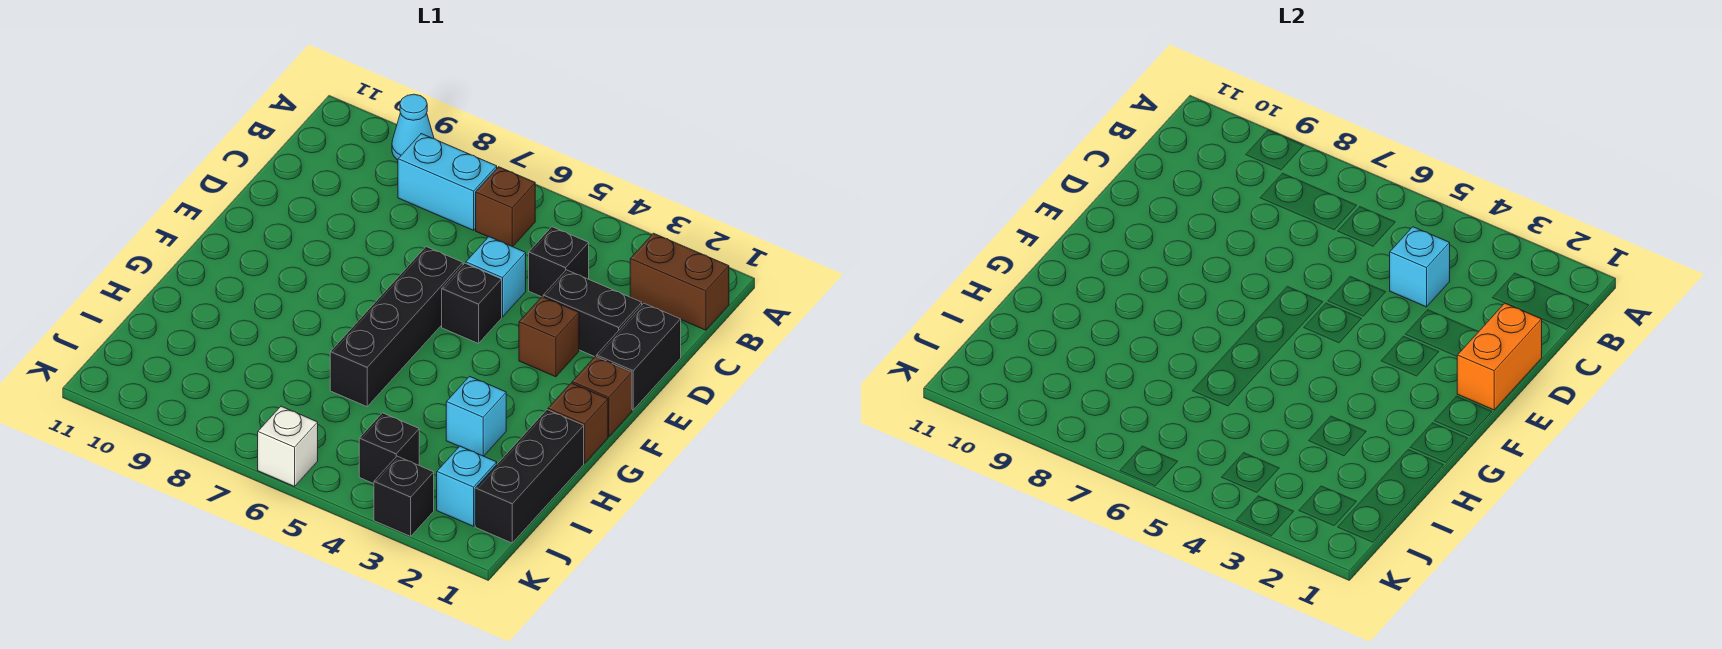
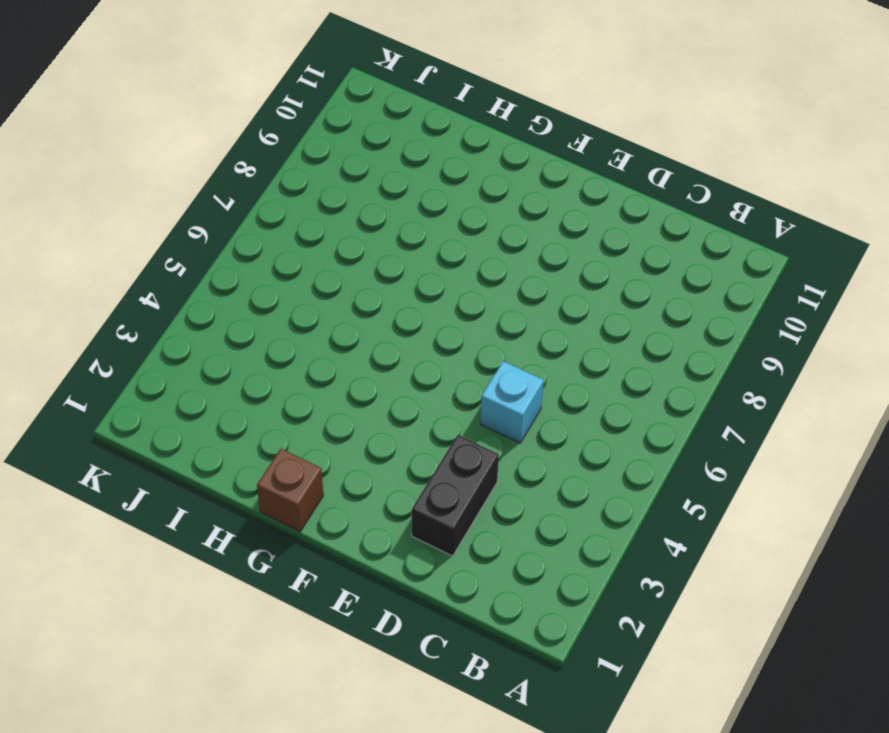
none -> cyan 1x1 cone [392,94,434,160]
none -> brown 1x2 brick [630,233,729,330]
none -> brown 1x1 brick [476,167,535,247]

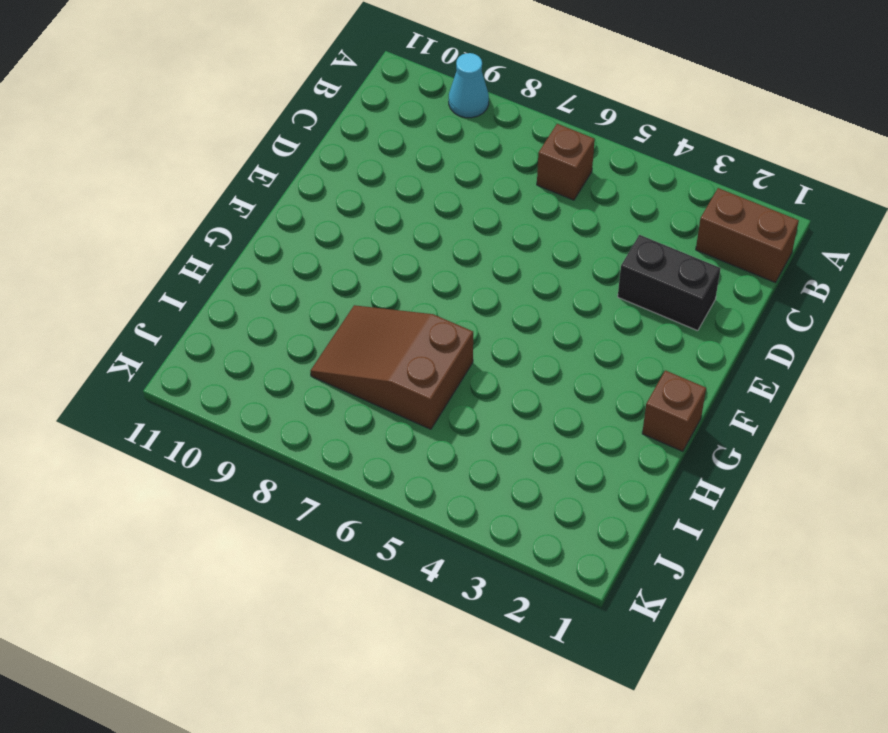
brown 2x3 slope [311,305,473,429] -> black 1x4 brick [330,247,463,407]
none -> cyan 1x2 brick [398,134,497,230]
none -> black 1x1 brick [529,227,589,297]
none -> black 1x2 brick [596,303,681,410]

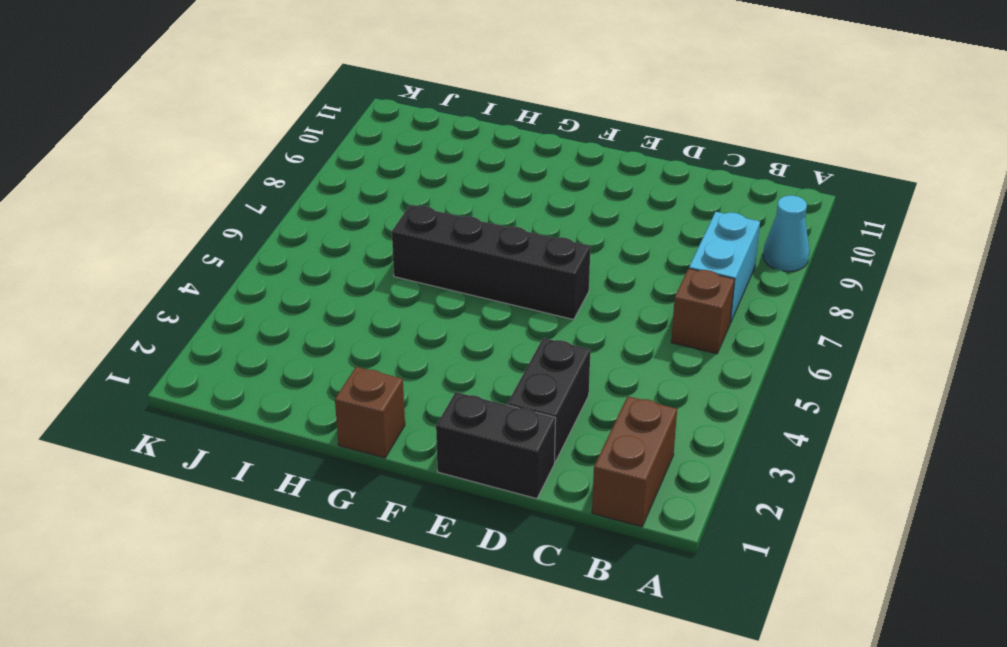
none -> black 1x1 brick [529,227,589,297]
none -> cyan 1x1 brick [466,237,526,317]
none -> brown 1x1 brick [519,297,579,377]

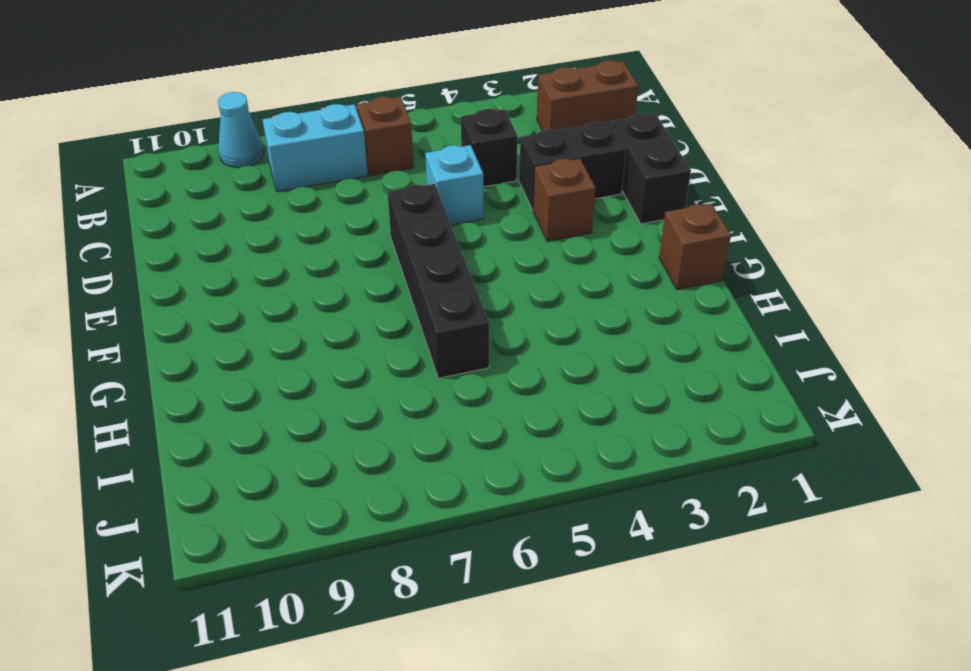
none -> black 1x1 brick [442,263,502,344]
none -> brown 1x1 brick [572,356,632,437]
none -> black 1x3 brick [475,410,584,543]

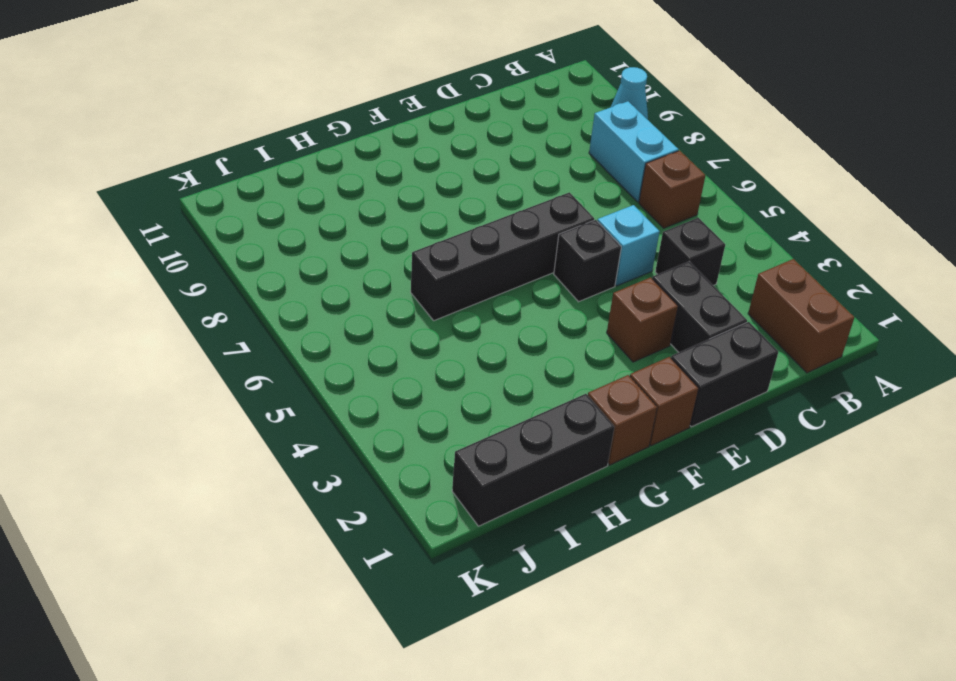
none -> cyan 1x1 brick [446,376,506,456]
none -> cyan 1x1 brick [437,446,497,526]
none -> black 1x1 brick [359,413,419,484]

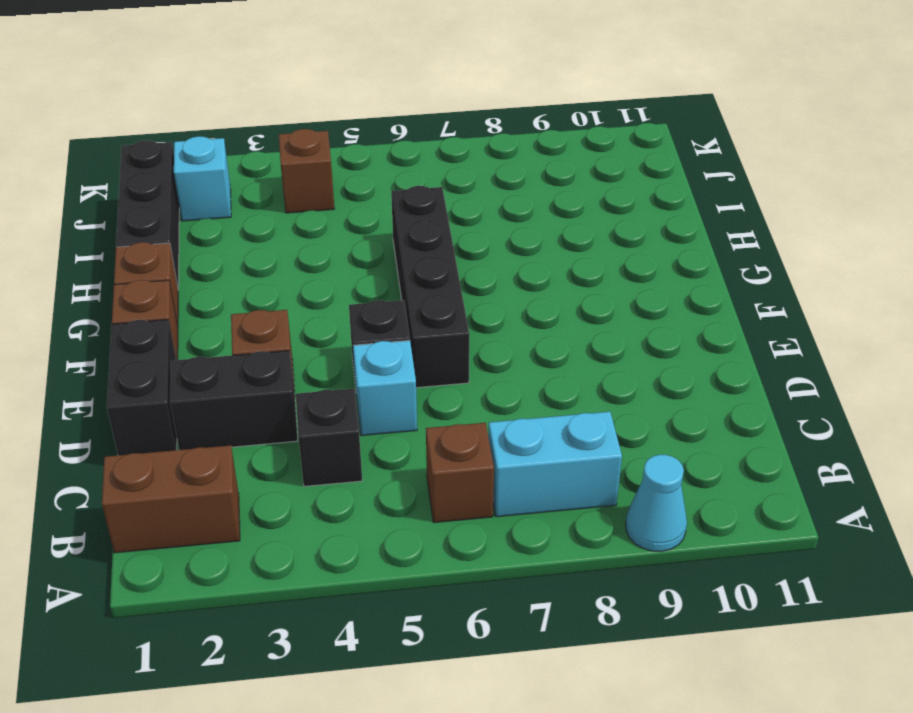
brown 1x1 brick [279,129,334,213] -> black 1x1 brick [359,413,419,484]
none -> cyan 1x1 brick [446,376,506,456]
none -> black 1x1 brick [374,456,434,536]
none -> white 1x1 brick [258,406,318,486]

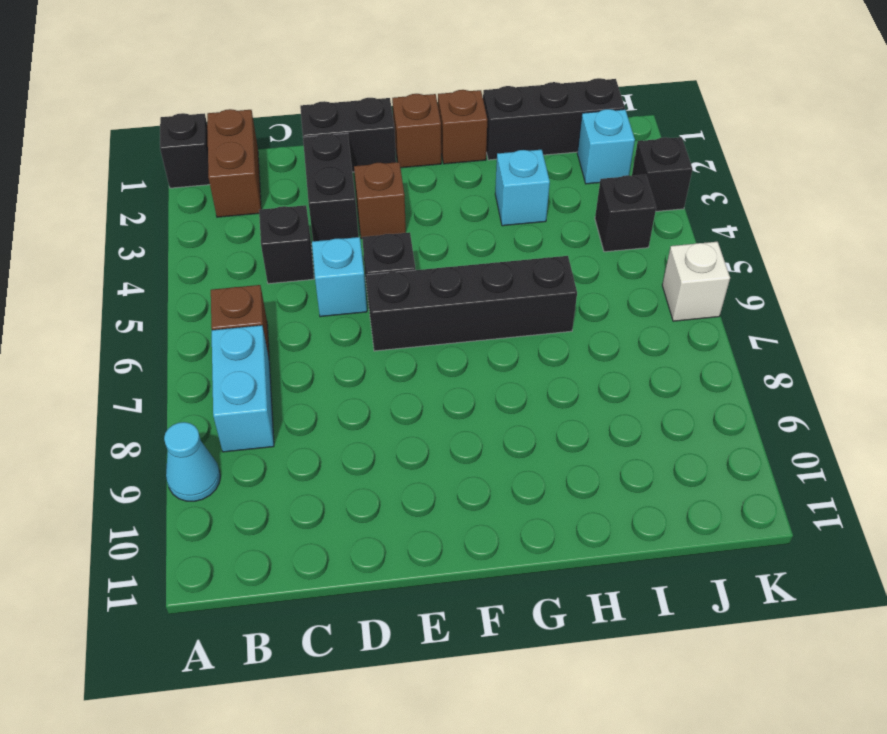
black 1x1 brick [160,113,210,188] -> none
none -> cyan 1x1 brick [1390,227,1450,307]
none -> orange 1x2 brick [1457,303,1542,410]

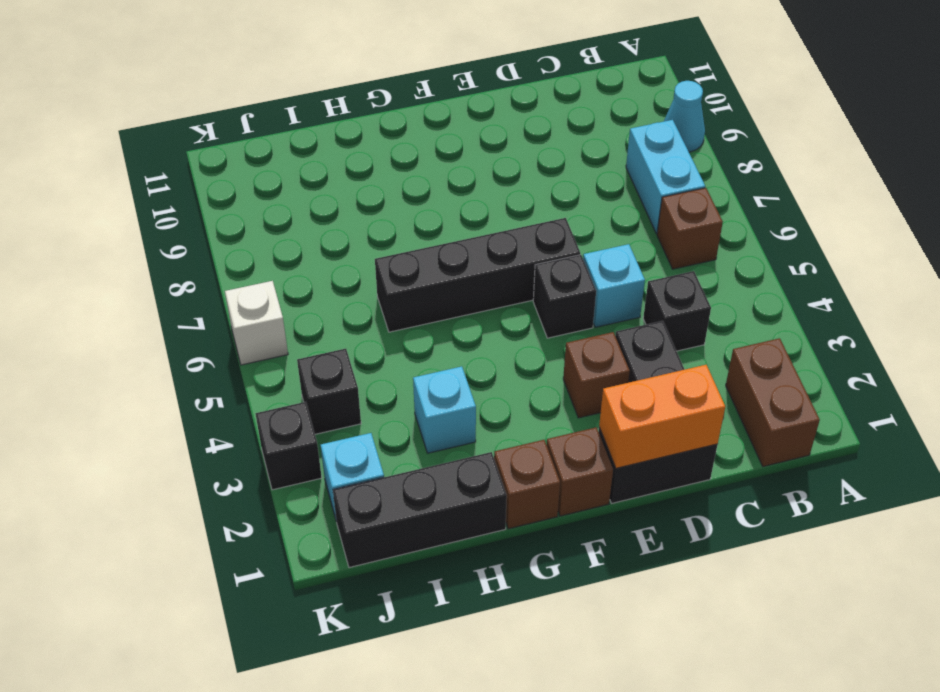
none -> cyan 1x1 brick [1390,227,1450,307]

